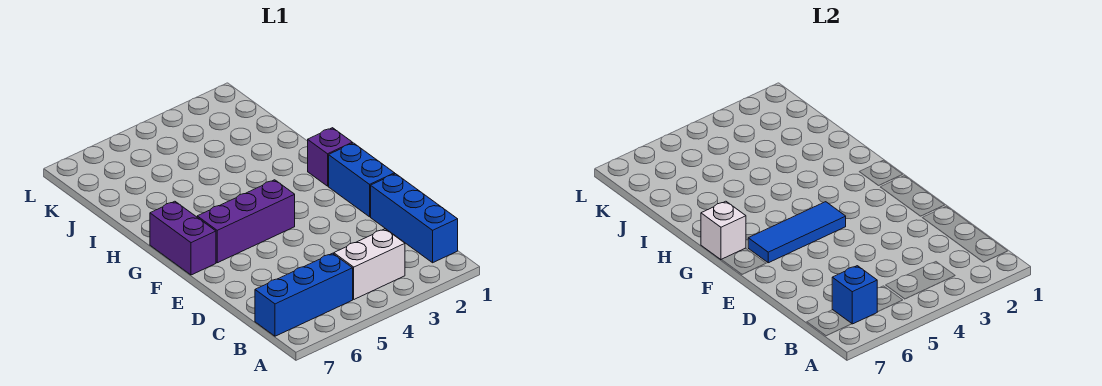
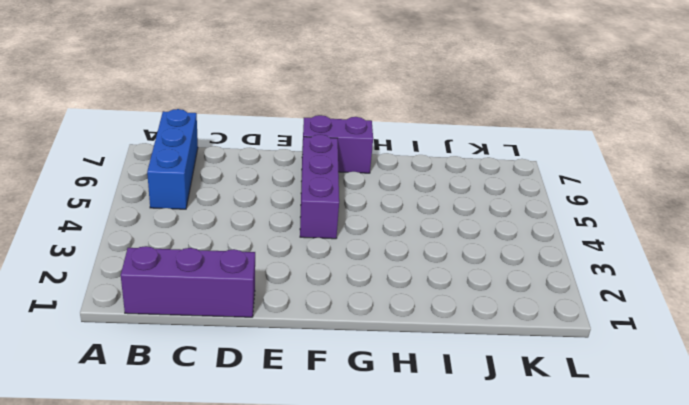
purple 1x3 brick [121,246,255,317] -> blue 1x3 brick [371,174,458,263]
none -> white 1x2 brick [334,229,405,299]
none -> blue 1x2 brick [329,143,395,217]

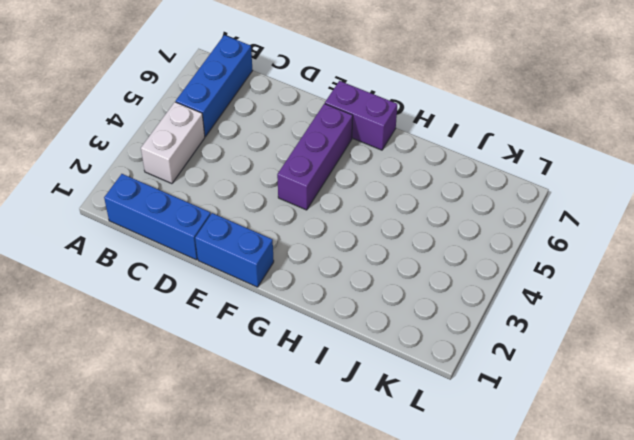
none -> purple 1x1 brick [308,128,353,186]
none -> blue 1x1 brick [832,266,877,324]

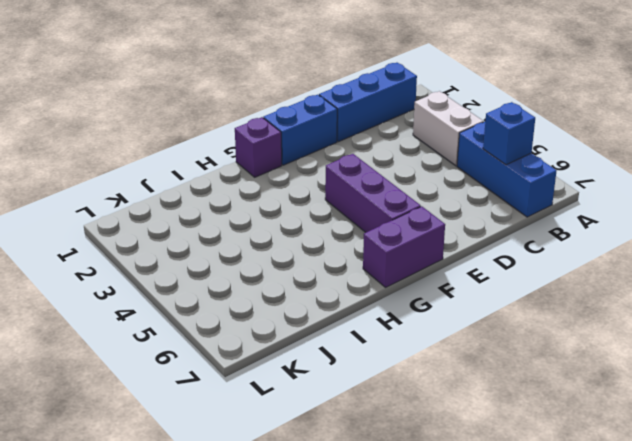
none -> blue 1x3 tile [748,202,846,263]
none -> white 1x1 brick [701,201,746,260]

